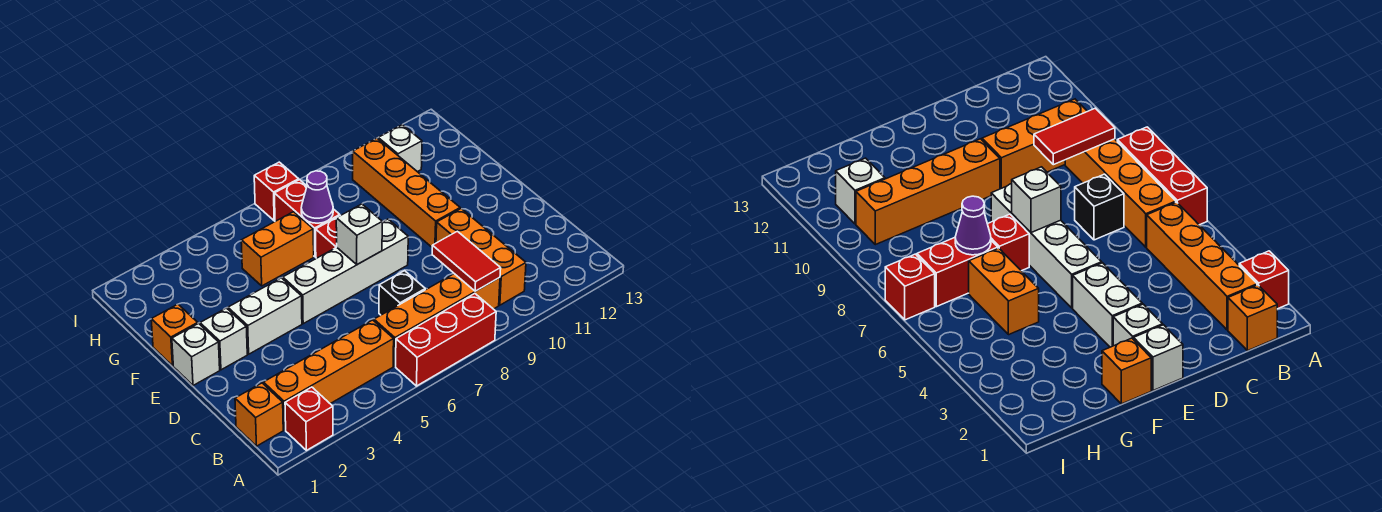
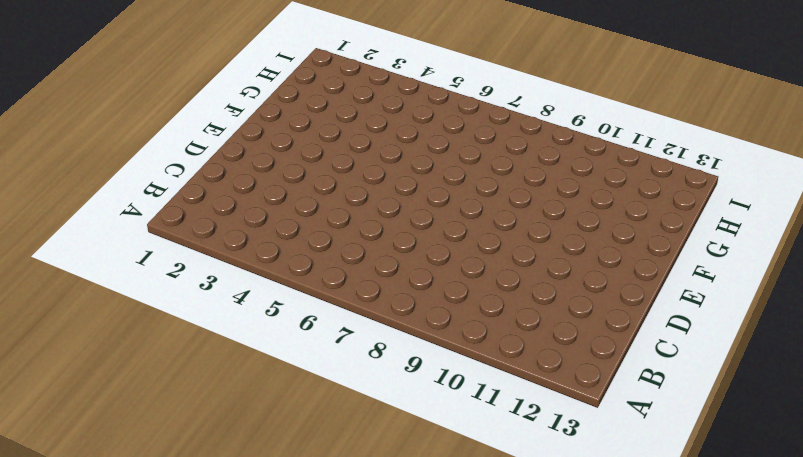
none -> red 1x1 brick [285,387,333,450]
none -> red 1x3 brick [396,294,496,386]
none -> orange 1x1 brick [235,383,283,446]

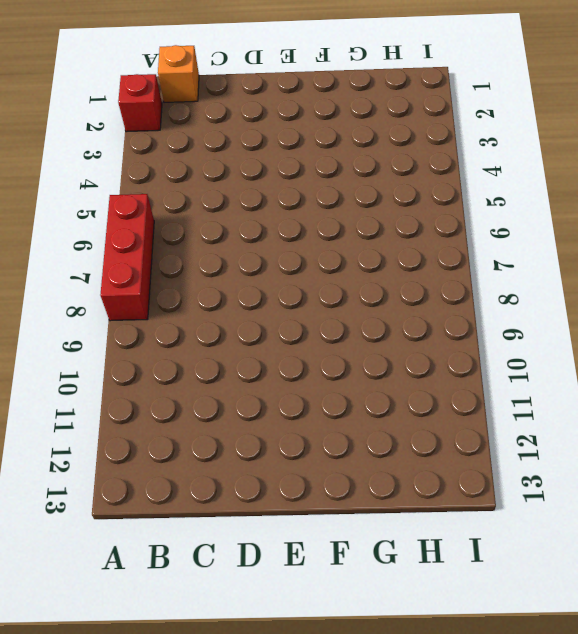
none -> orange 1x4 brick [263,320,394,430]
none -> orange 1x4 brick [374,274,500,366]
none -> orange 1x3 brick [436,209,526,305]

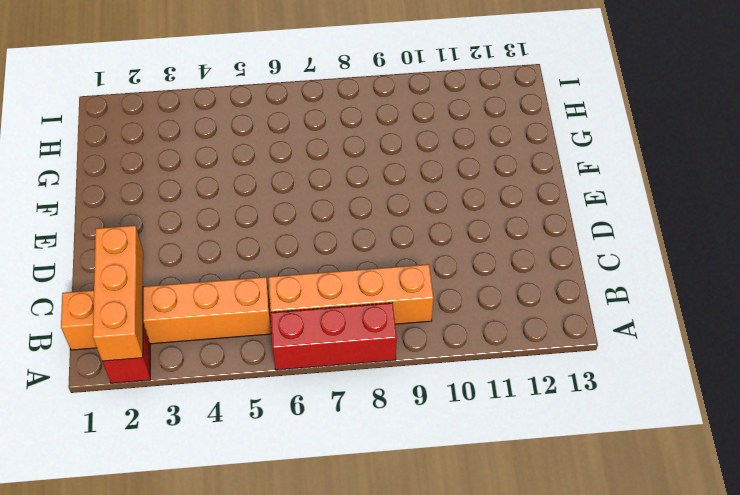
orange 1x3 brick [93,225,143,361] -> orange 1x3 brick moved to [436,209,526,305]
none -> black 1x1 brick [379,271,425,315]
none -> white 1x1 brick [172,323,220,385]
none -> white 1x1 brick [200,308,247,370]

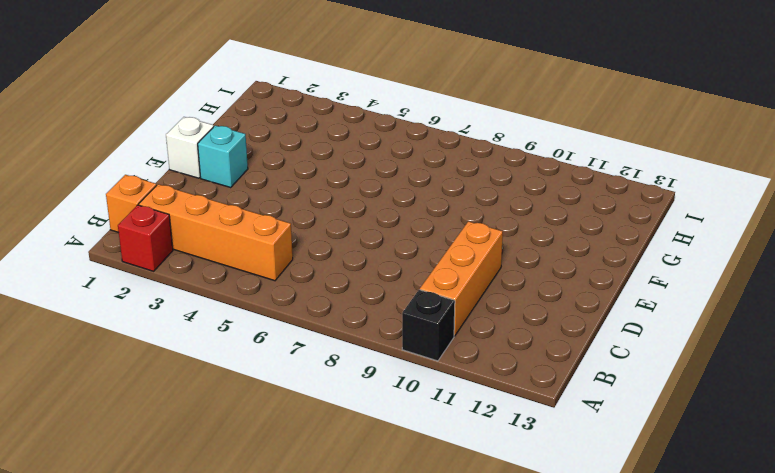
black 1x1 brick [402,290,455,361] -> black 1x1 brick moved to [379,271,425,315]
cyan 1x1 brick [198,125,248,188] -> white 1x1 brick [200,308,247,370]
none -> red 1x3 brick [396,294,496,386]
none -> orange 1x4 brick [374,274,500,366]
none -> white 1x2 brick [228,278,302,354]

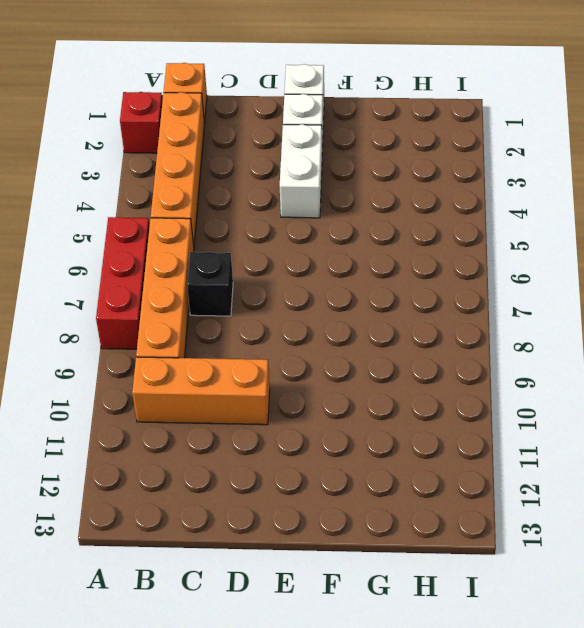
none -> white 1x4 brick [283,219,408,324]
none -> orange 1x4 brick [353,138,460,247]
none -> orange 1x1 brick [151,304,198,366]

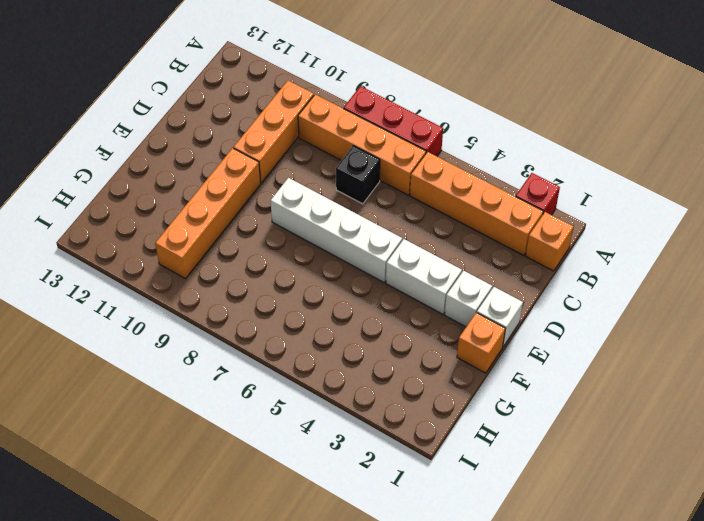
none -> red 1x1 brick [316,218,337,258]
none -> orange 1x2 brick [241,212,314,286]
none -> red 1x2 brick [275,180,340,257]

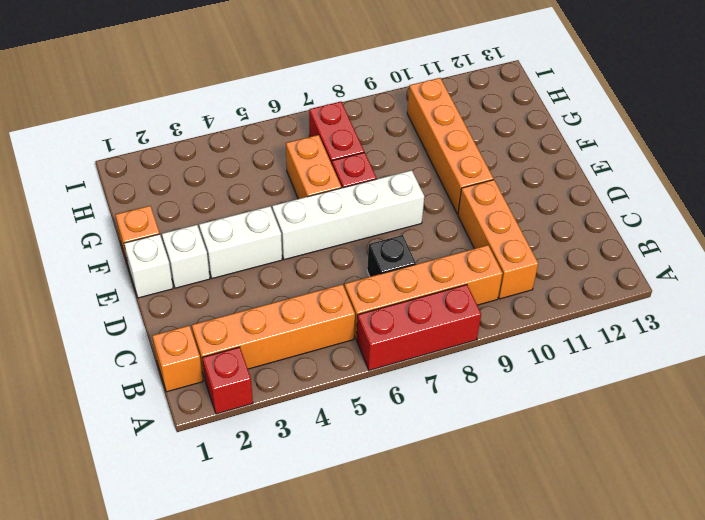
orange 1x2 brick [286,135,341,199] -> orange 1x2 brick turned to [241,212,314,286]
none -> white 1x1 brick [378,125,422,172]
none -> red 1x1 brick [254,162,299,221]
none -> red 1x2 tile [432,231,501,291]

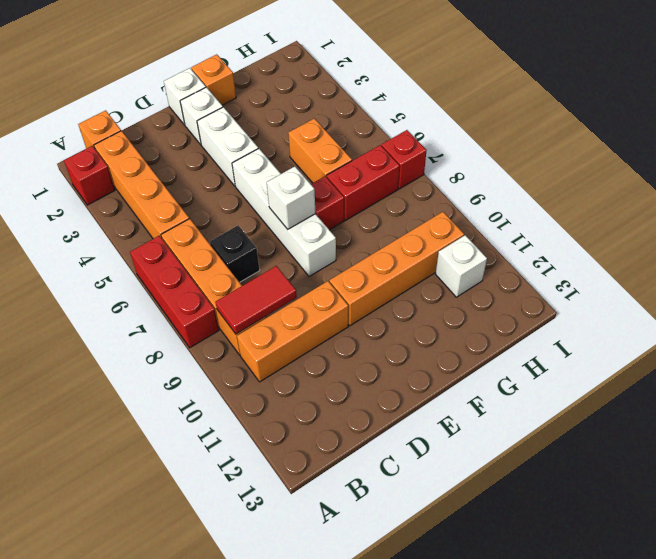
none -> purple 1x1 cone [301,171,333,223]

